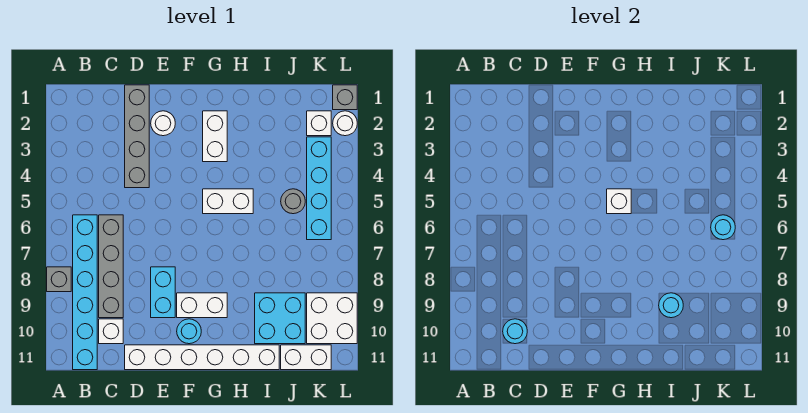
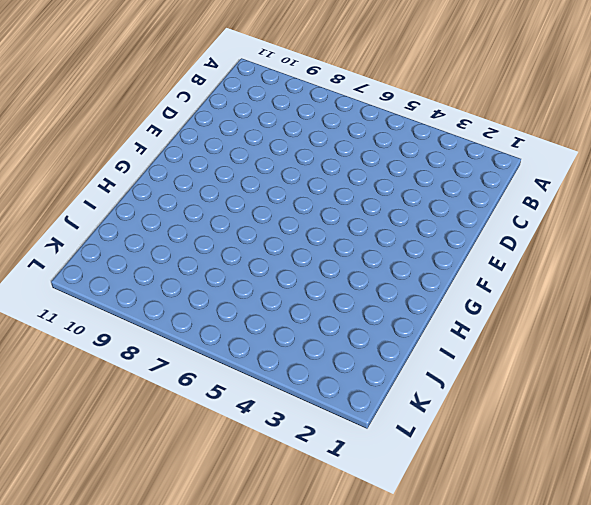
none -> grey 1x1 brick [47,267,71,292]
none -> cyan 1x6 brick [73,215,97,370]
none -> grey 1x4 brick [99,215,123,318]

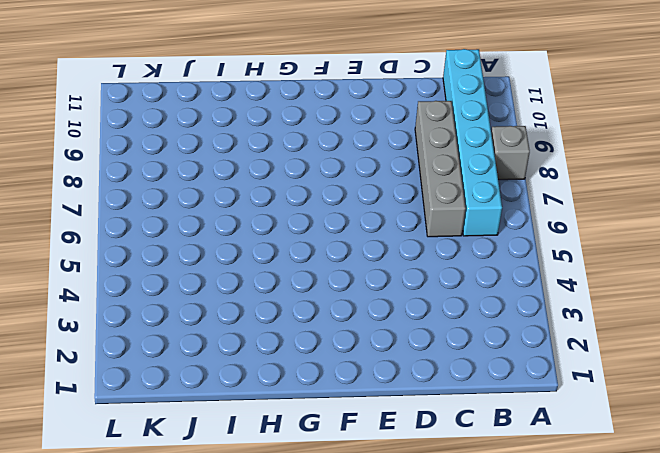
none -> white 1x1 brick [99,319,123,344]
none -> grey 1x4 brick [125,85,149,188]
none -> white 1x6 brick [125,345,279,370]

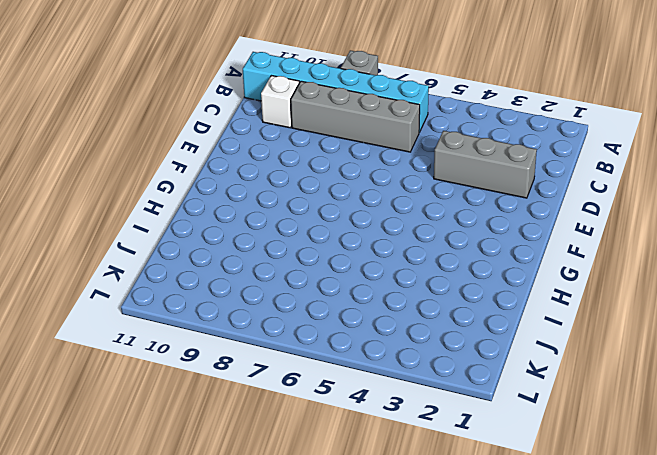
grey 1x3 brick [434,131,537,198] -> grey 1x4 brick [125,85,149,188]
none -> white 1x6 brick [125,345,279,370]
none -> white 1x1 round brick [151,111,175,136]
none -> cyan 1x2 brick [151,267,175,318]

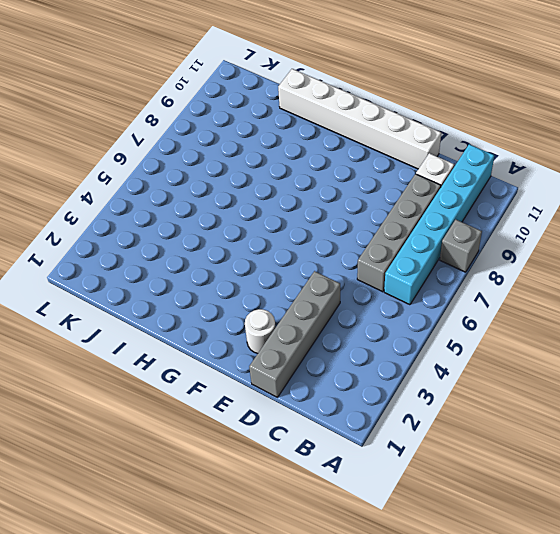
none -> cyan 1x2 brick [151,267,175,318]
none -> white 1x2 brick [177,293,227,318]
none -> cyan 1x1 round brick [177,319,201,344]

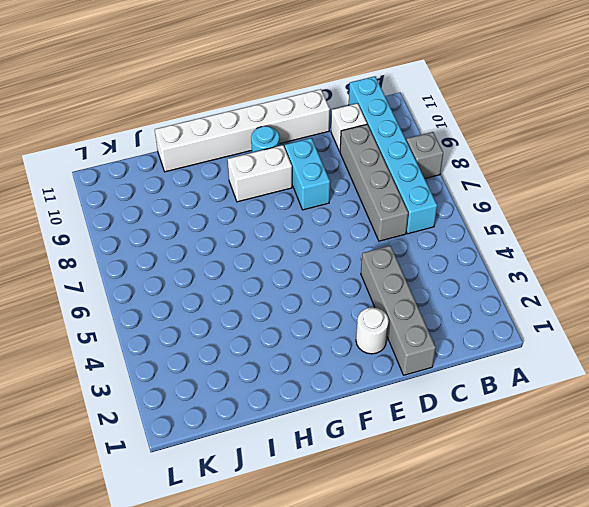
none -> white 1x2 brick [203,111,227,162]
none -> white 1x2 brick [203,189,253,214]
none -> cyan 2x2 brick [255,293,305,344]

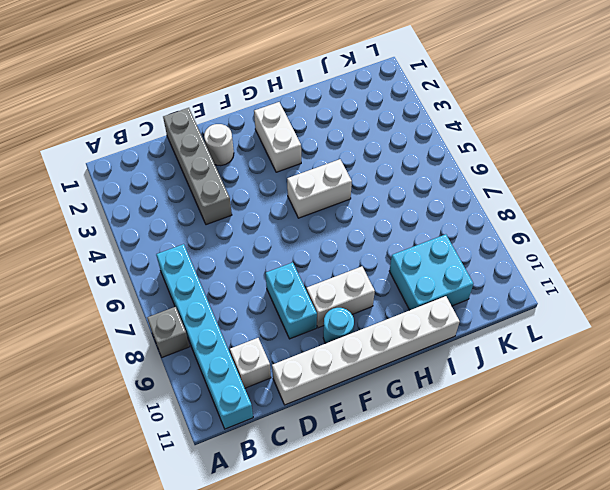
none -> grey 1x4 brick [99,215,123,318]
none -> grey 1x1 round brick [281,189,305,214]
none -> white 1x2 brick [281,345,331,370]

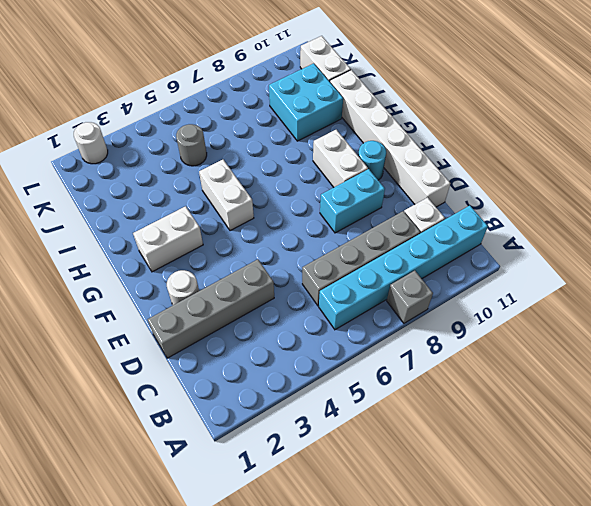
none -> white 1x1 brick [307,111,331,136]
none -> cyan 1x4 brick [307,137,331,240]
none -> white 2x2 brick [307,293,357,344]

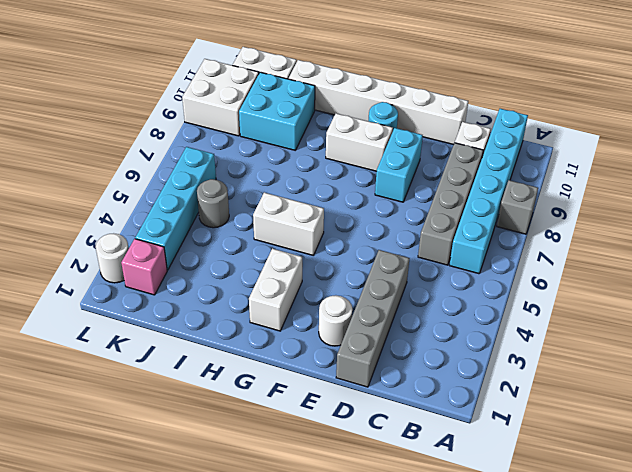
pink 1x1 brick [121,239,167,295] -> white 1x1 brick [307,111,331,136]
none -> grey 1x1 brick [333,85,357,110]
none -> cyan 1x1 round brick [503,319,527,344]
none -> white 1x1 brick [607,189,631,214]

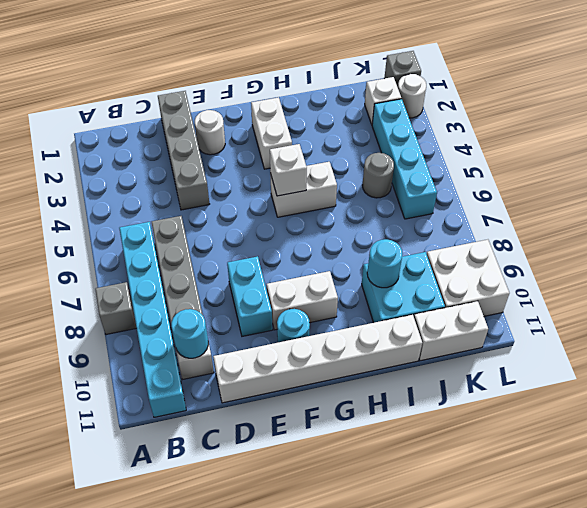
none -> cyan 1x1 round brick [711,215,735,240]

